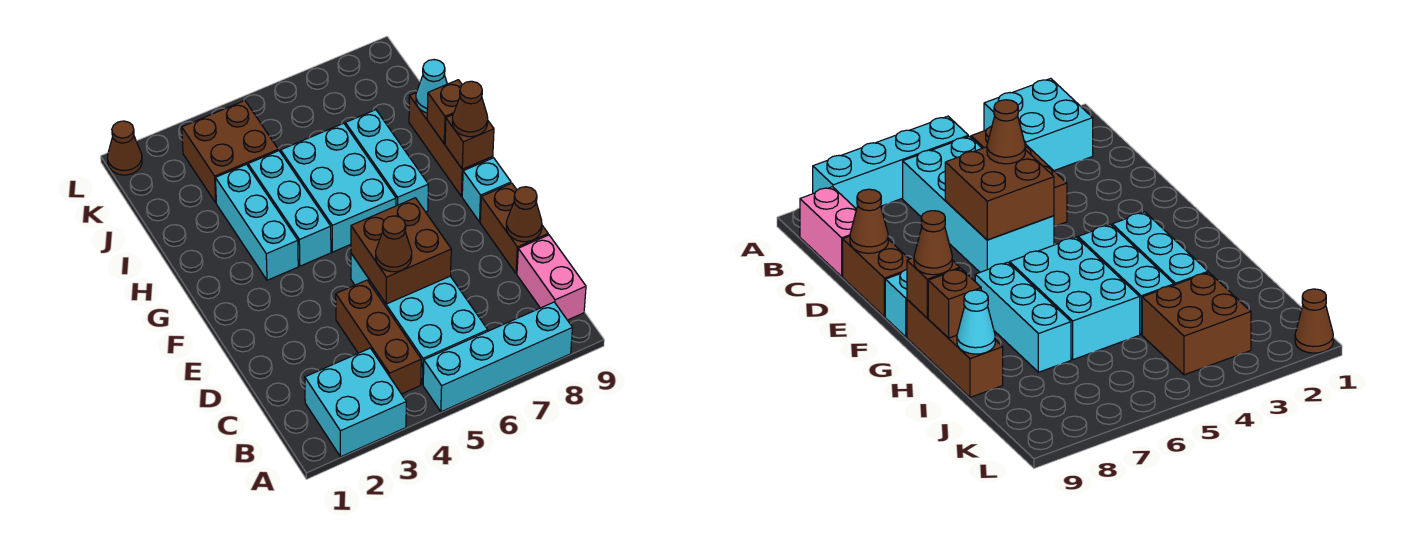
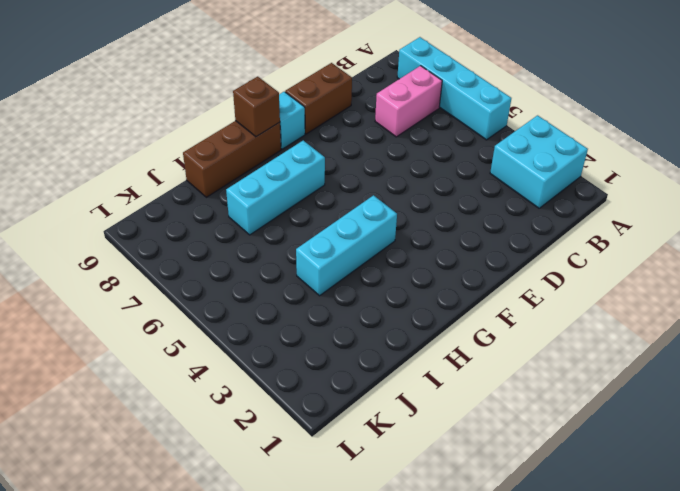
pink 1x2 brick [375,66,442,137] -> pink 1x2 brick moved to [517,235,586,320]
none -> brown 1x3 brick [336,280,421,394]
none -> cyan 2x4 brick [351,254,488,385]
none -> cyan 1x3 brick [215,164,298,280]

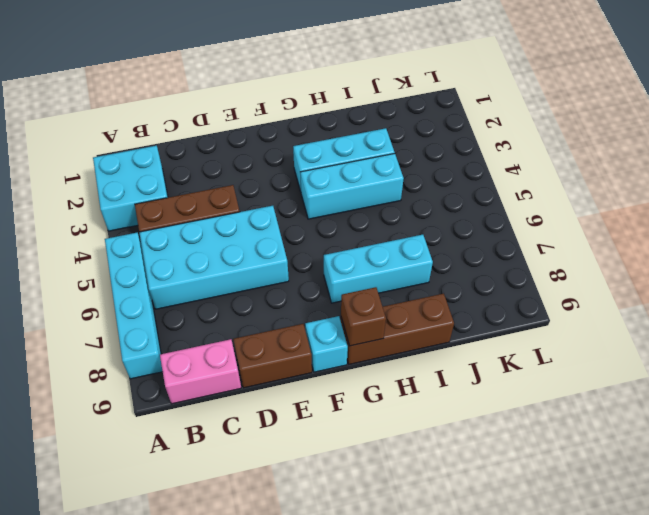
none -> cyan 2x3 brick [281,123,396,252]
none -> brown 2x2 brick [182,101,278,203]
none -> brown 1x1 cone [108,121,142,175]

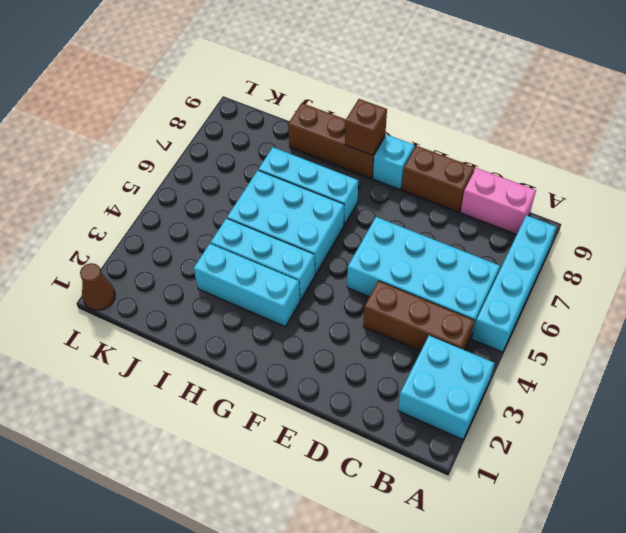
none -> brown 2x2 brick [182,101,278,203]
none -> brown 2x2 brick [351,198,451,304]
none -> brown 1x1 cone [506,187,542,242]

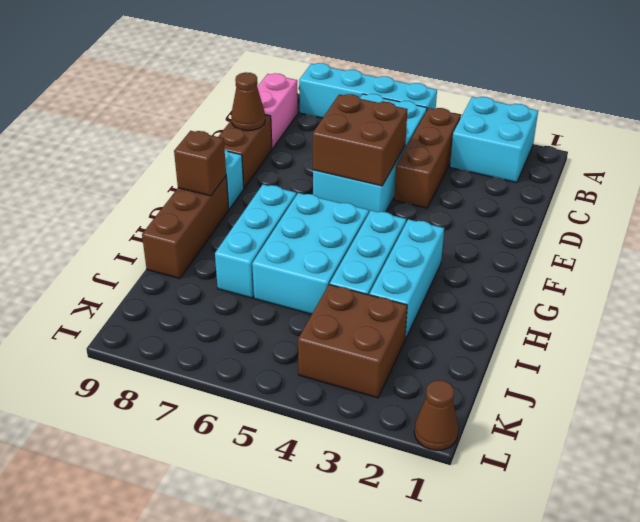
none -> brown 1x1 brick [427,80,462,144]
none -> cyan 1x1 cone [416,60,447,113]
none -> brown 1x1 cone [376,216,412,272]

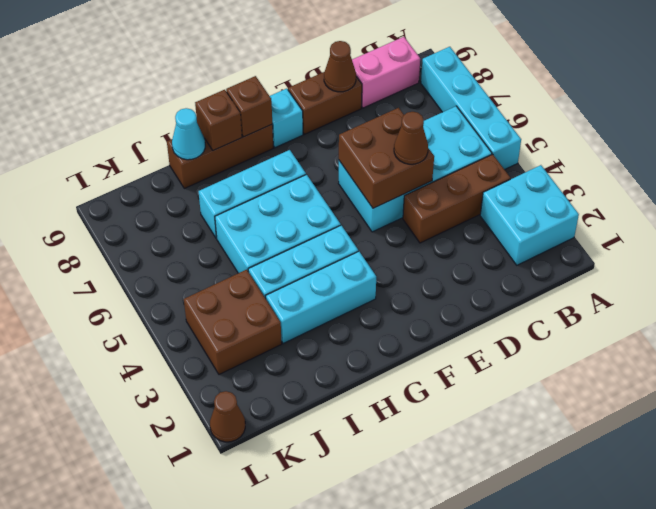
none -> brown 1x1 cone [452,81,488,137]

